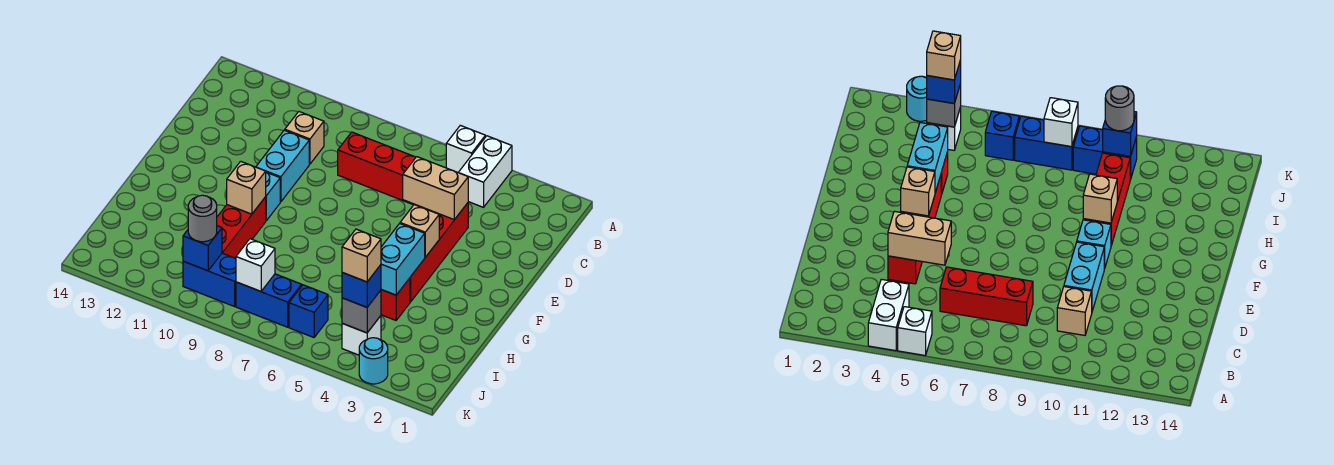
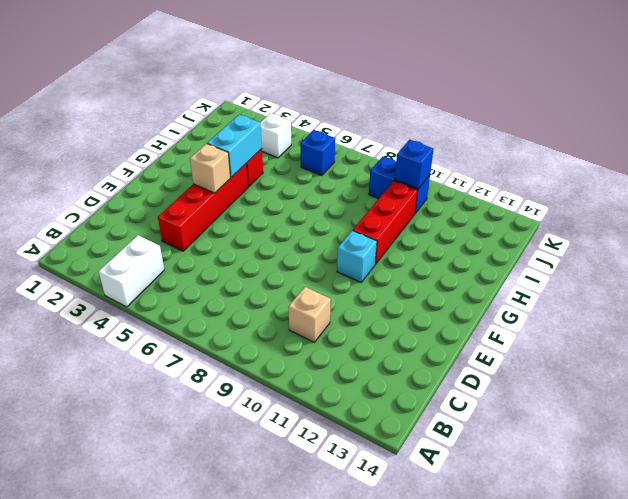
none -> white 1x1 brick [446,125,485,172]
none -> red 1x3 brick [338,132,416,205]
none -> cyan 1x2 brick [256,130,309,202]

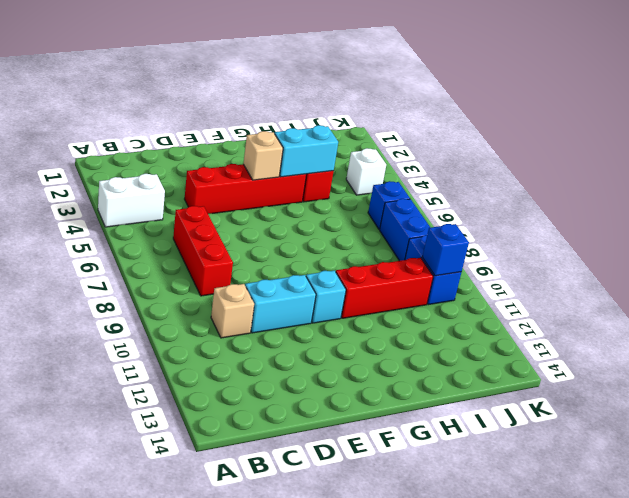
none -> white 1x1 brick [446,125,485,172]
none -> cyan 1x1 round brick [359,338,388,384]
none -> tan 1x2 brick [403,157,468,220]

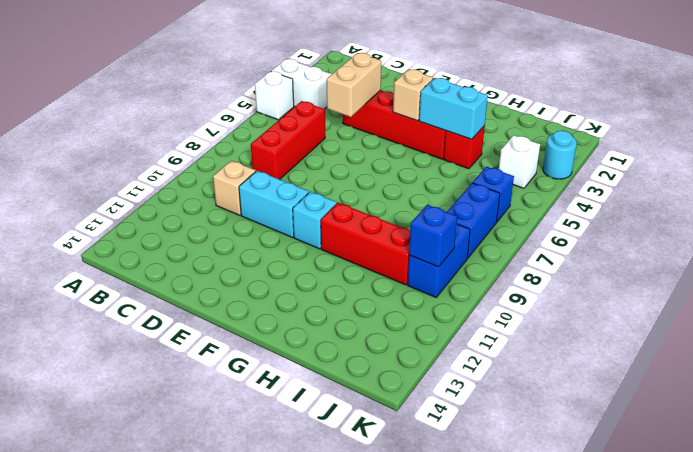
none -> tan 1x1 brick [227,161,266,214]
none -> grey 1x1 brick [342,290,381,333]
none -> white 1x1 brick [236,239,275,291]

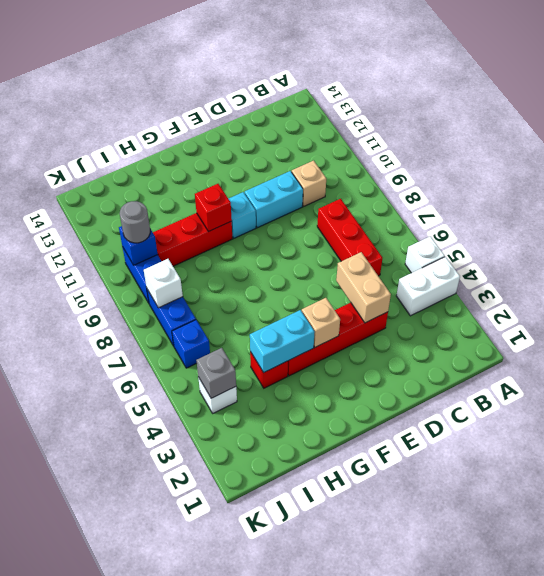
red 1x1 brick [195,184,232,232] -> tan 1x1 brick [227,161,266,214]
none -> cyan 1x1 round brick [359,338,388,384]
none -> blue 1x1 brick [342,265,381,307]
none -> tan 1x1 brick [342,229,381,282]

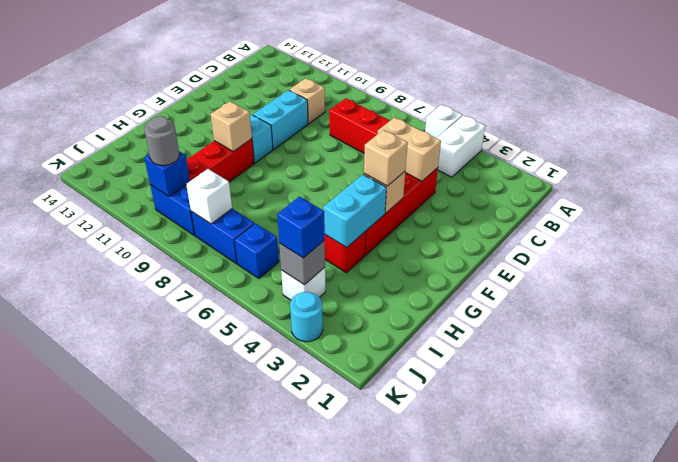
tan 1x1 brick [364,130,408,186] -> tan 1x1 brick moved to [342,229,381,282]

